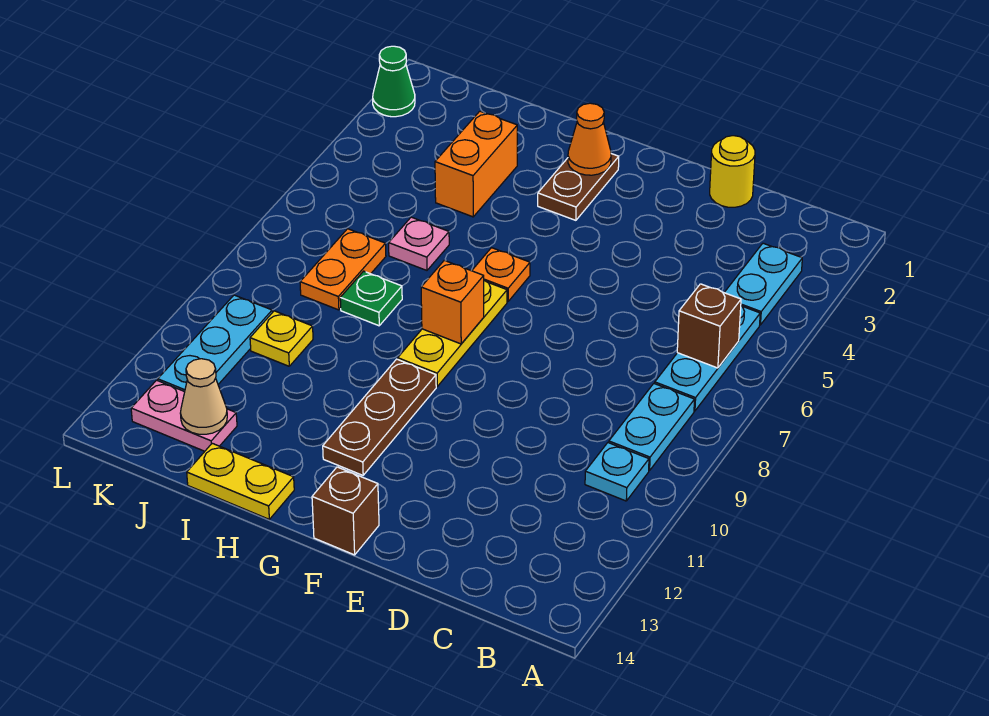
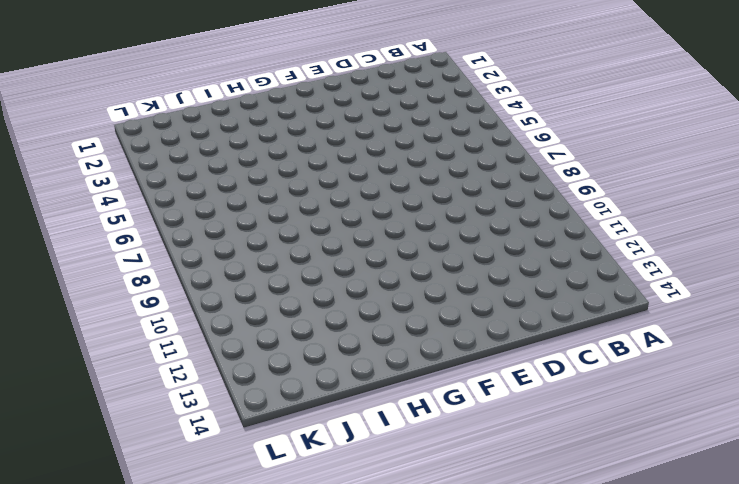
none -> cyan 1x2 plate [724,243,802,325]
none -> cyan 1x3 plate [655,306,760,411]
none -> cyan 1x2 plate [609,383,695,471]

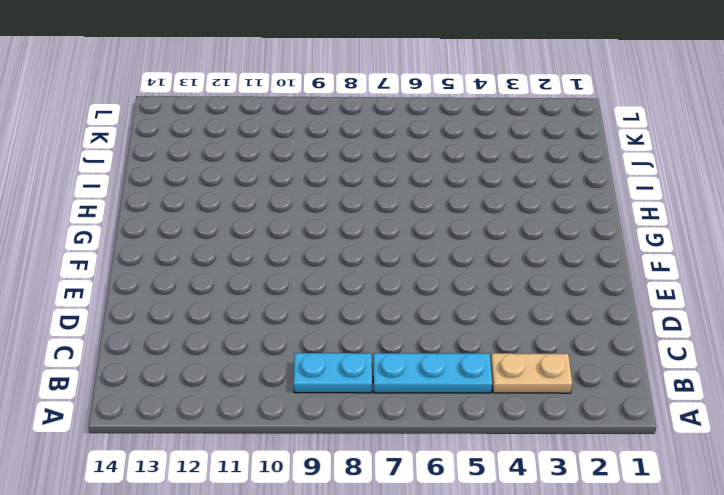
tan 1x2 plate [491,353,572,393] -> cyan 1x2 plate [724,243,802,325]
none -> cyan 1x1 plate [585,443,649,501]
none -> yellow 1x1 round brick [710,136,755,207]
none -> brown 1x1 brick [312,467,379,555]

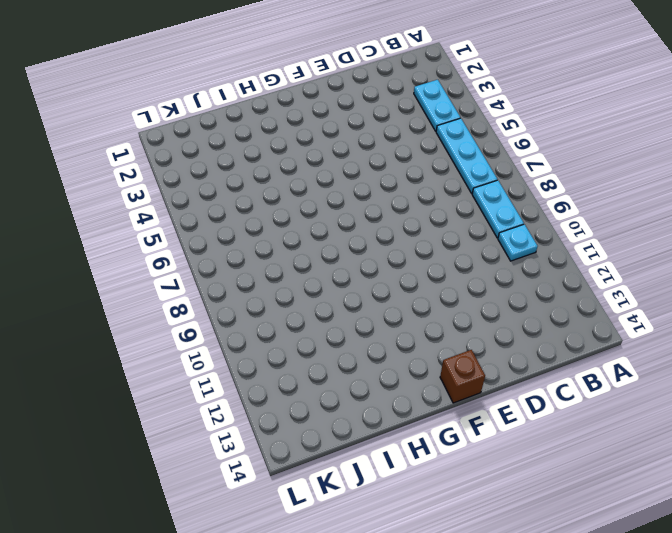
none -> yellow 1x1 round brick [710,136,755,207]
none -> brown 1x2 plate [538,154,619,220]
none -> orange 1x1 plate [472,248,530,302]

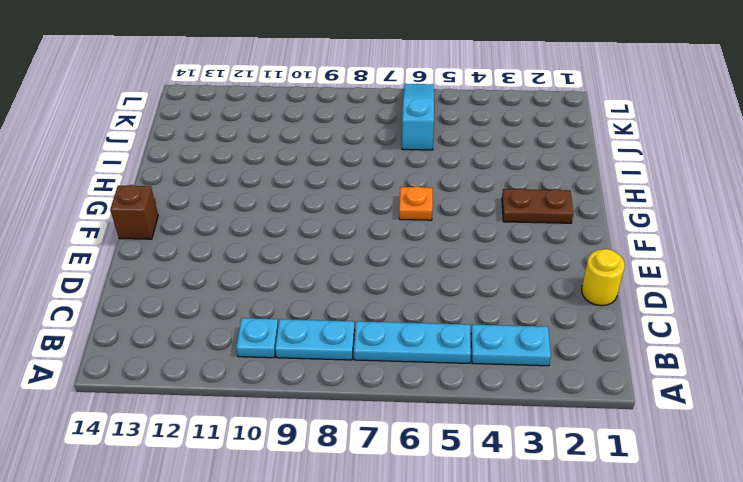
cyan 1x3 slope [402,84,434,150] -> none
none -> yellow 1x3 plate [398,280,507,386]
none -> brown 1x3 plate [323,359,436,475]
none -> yellow 1x2 plate [187,443,294,519]

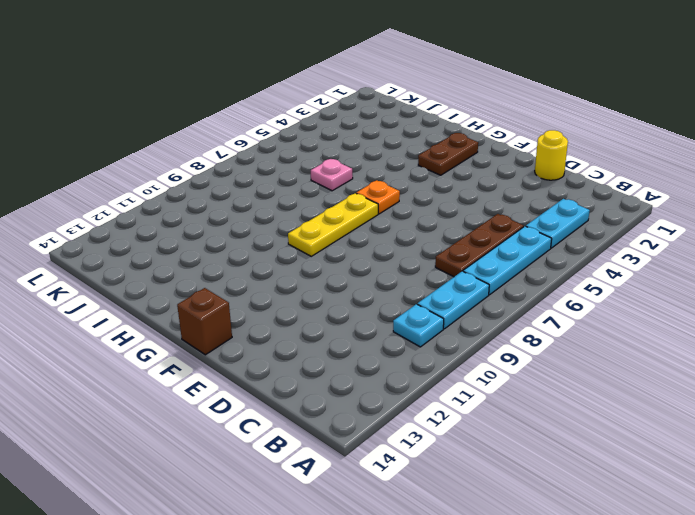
brown 1x3 plate [435,214,524,277] -> brown 1x3 plate moved to [323,359,436,475]
none -> yellow 1x2 plate [187,443,294,519]
none -> orange 1x2 brick [435,111,517,217]
none -> green 1x1 plate [340,271,402,326]

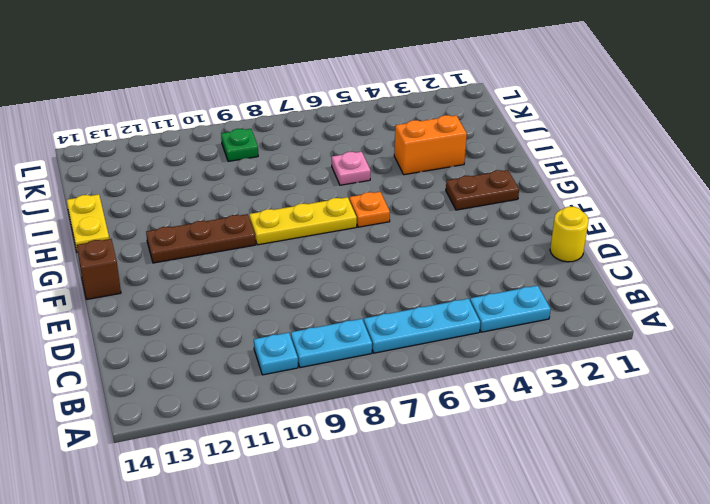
green 1x1 plate [221,129,258,161] -> green 1x1 plate moved to [340,271,402,326]
none -> orange 1x2 plate [300,229,386,310]
none -> yellow 1x1 plate [250,311,313,366]
none -> pink 1x2 plate [131,380,237,451]

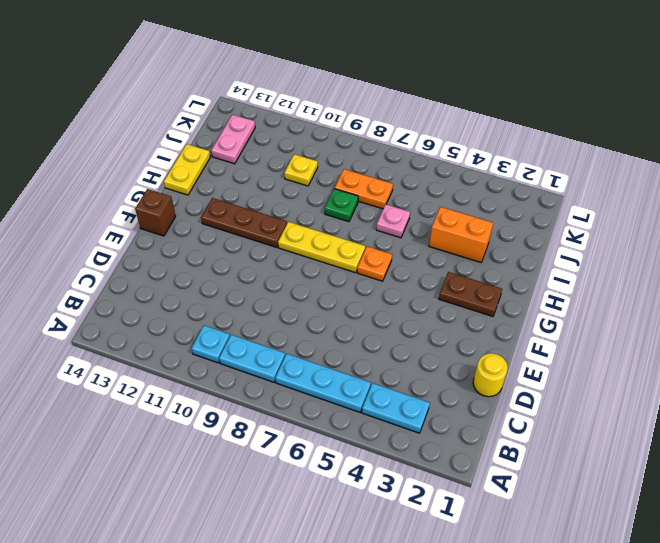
none -> cyan 1x3 plate [158,295,272,392]
none -> green 1x1 cone [373,46,415,117]
none -> brown 1x1 brick [677,284,741,368]

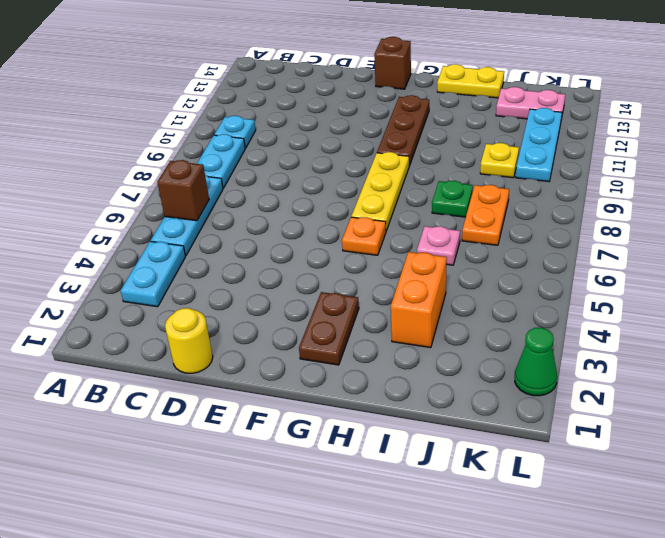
none -> orange 1x1 cone [568,103,611,175]
none -> orange 1x1 brick [421,260,484,344]
none -> tan 1x1 cone [180,359,227,434]

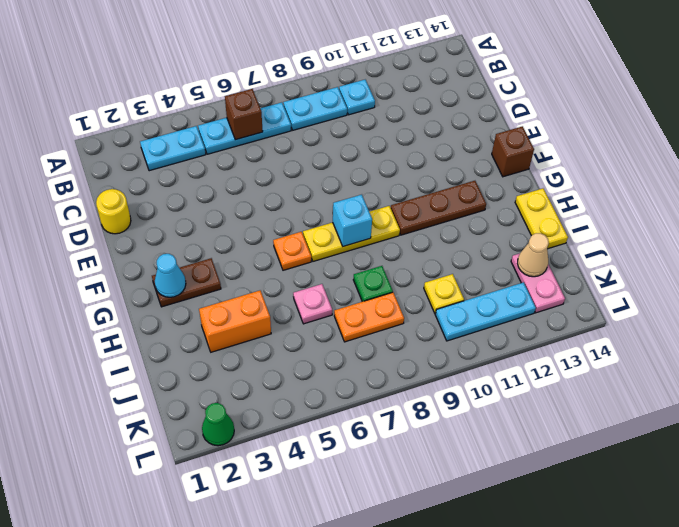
cyan 1x1 cone [155,254,186,297] -> orange 1x1 cone [568,103,611,175]
cyan 1x1 brick [333,195,372,246] -> orange 1x1 brick [421,260,484,344]

